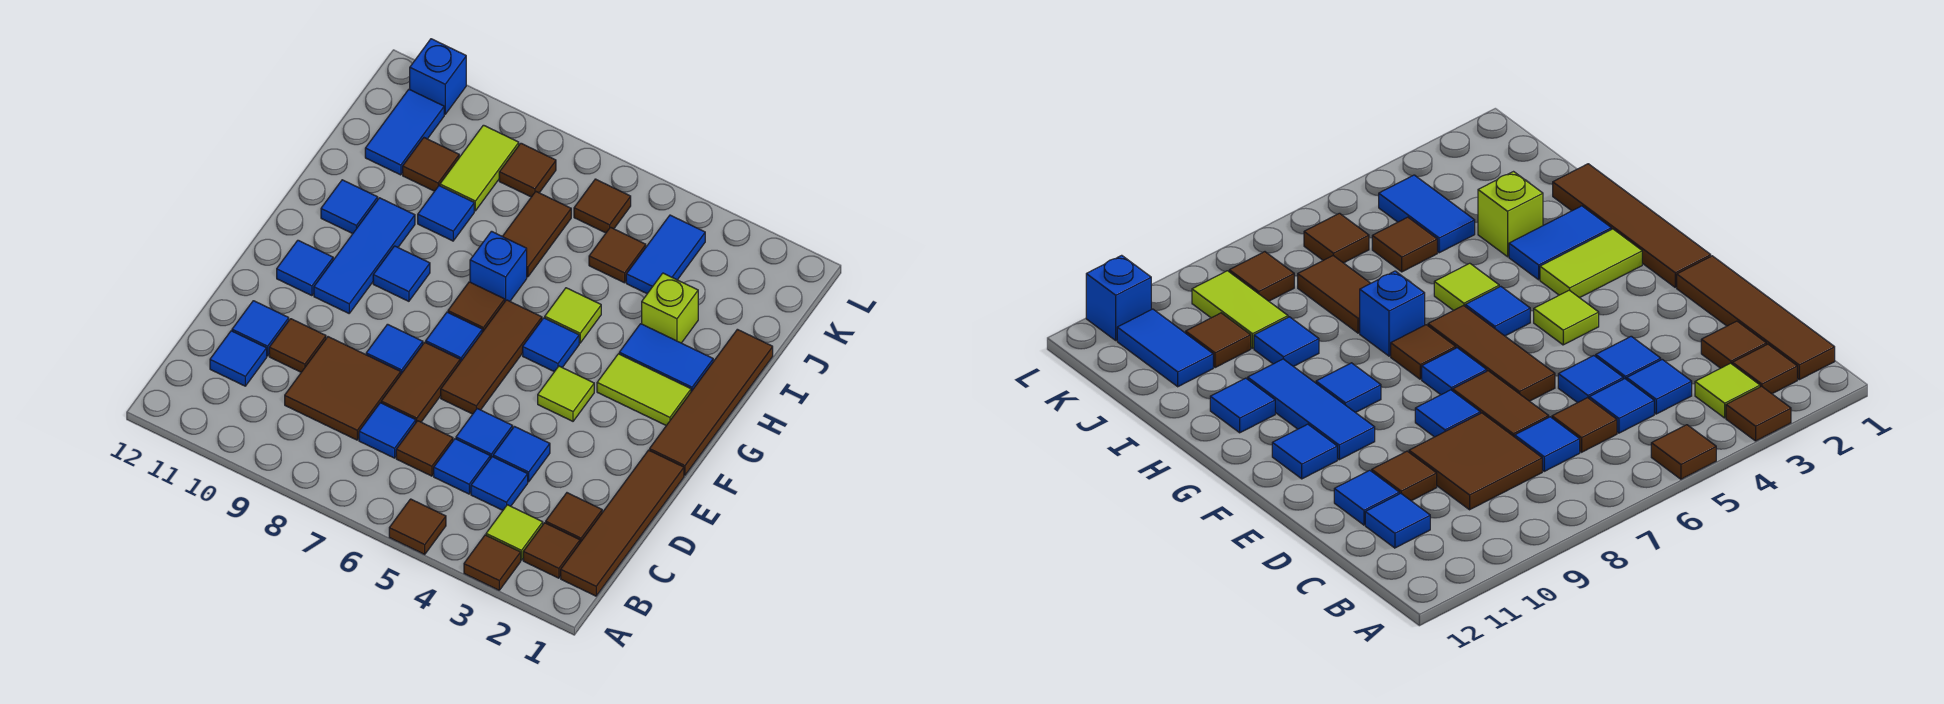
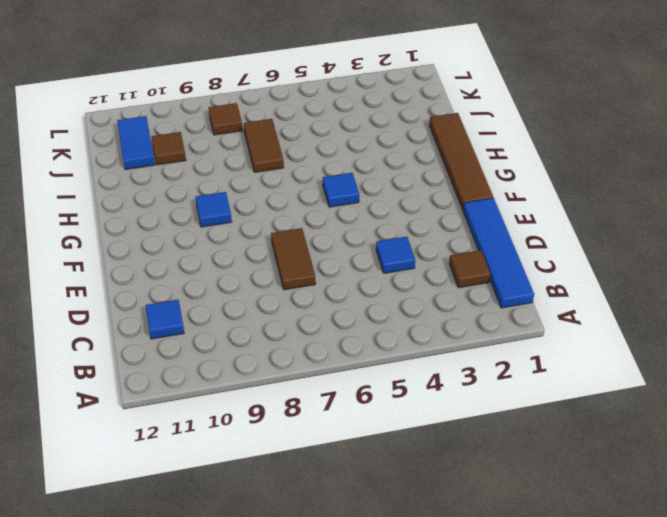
blue 1x4 tile [463,198,534,308] -> brown 1x4 tile [561,450,684,596]
none -> brown 1x1 tile [464,535,521,590]
none -> brown 1x1 tile [389,499,446,554]
none -> brown 1x1 tile [523,523,580,578]
none -> lime 1x1 tile [486,505,543,560]

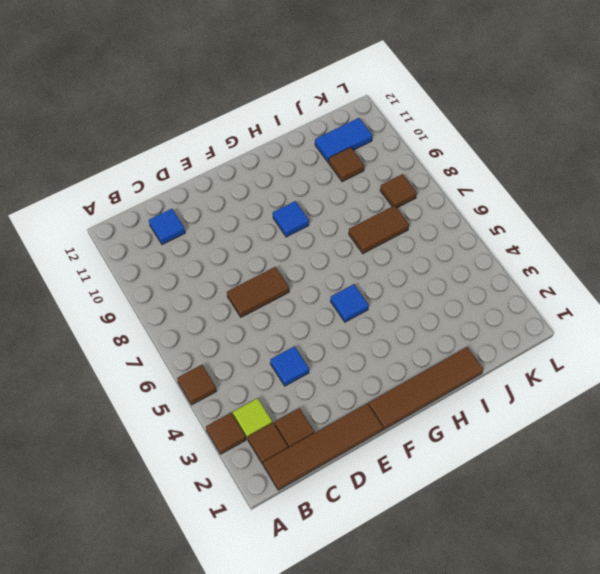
none -> blue 1x1 tile [471,457,528,510]
none -> blue 1x1 tile [434,439,490,494]
none -> brown 1x1 tile [396,421,453,476]
none -> blue 1x1 tile [359,403,416,458]

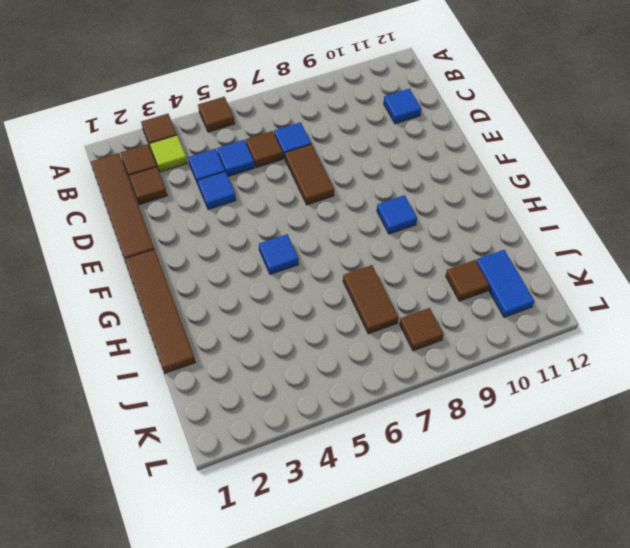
none -> brown 2x2 tile [285,337,401,440]
none -> blue 1x1 tile [456,409,513,459]
none -> brown 1x1 tile [269,319,326,372]
none -> blue 1x1 tile [232,301,289,356]

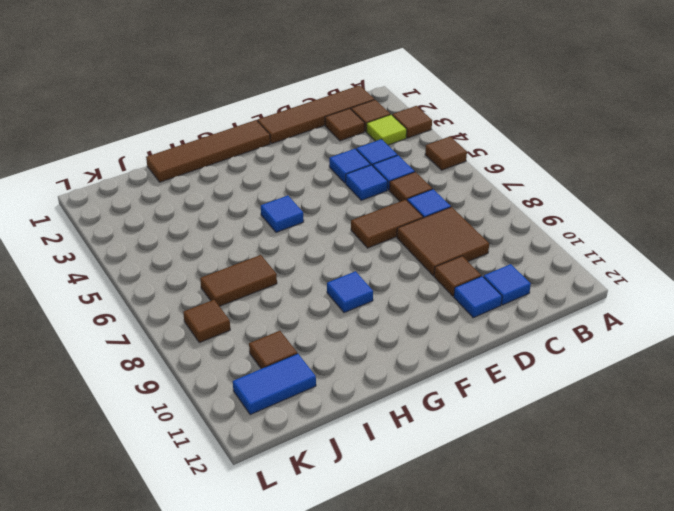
none -> brown 1x3 tile [441,300,542,414]
none -> blue 1x1 tile [366,324,423,374]
none -> lime 1x1 tile [538,366,594,421]
none -> blue 1x1 tile [426,312,482,362]

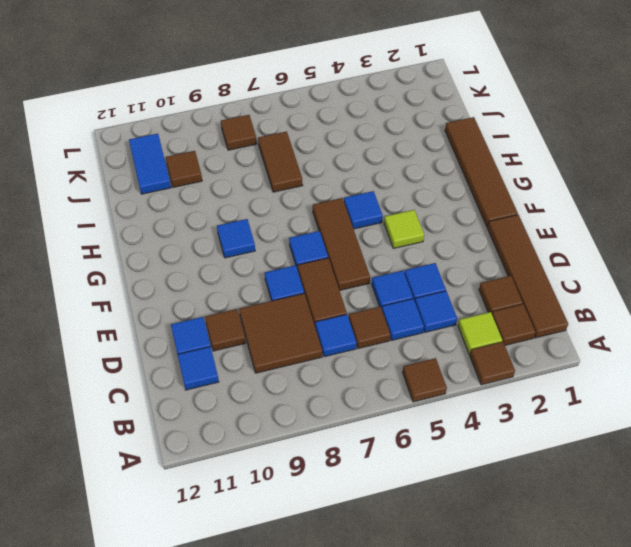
none -> blue 1x3 tile [314,198,415,313]
none -> blue 1x1 tile [277,240,333,296]
none -> lime 1x2 tile [597,354,691,426]
none -> brown 1x1 tile [448,282,505,332]

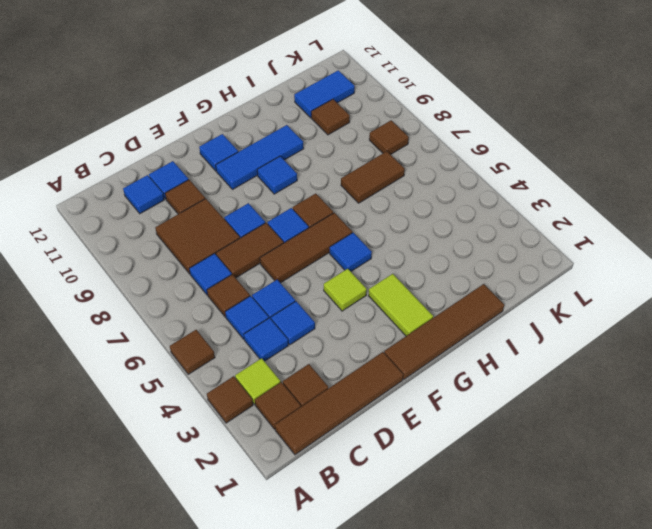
none -> blue 1x2 tile [619,324,713,392]
none -> lime 1x1 tile [545,288,601,343]
none -> blue 1x1 brick [470,231,527,301]
none -> blue 1x1 tile [321,180,378,234]

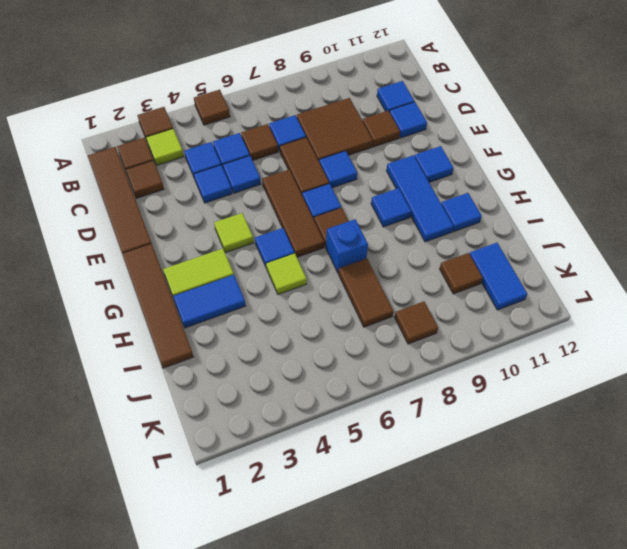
none -> lime 1x1 brick [642,273,698,343]
none -> blue 1x1 tile [418,186,474,241]
none -> blue 1x2 tile [626,215,705,294]
none -> brown 1x1 tile [589,227,646,283]

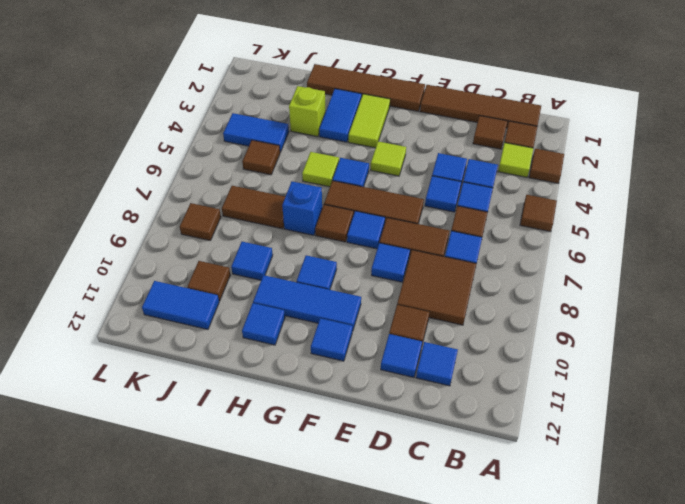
none -> lime 1x2 tile [440,125,519,211]
none -> brown 1x1 tile [574,179,631,233]
none -> blue 1x1 brick [410,39,466,114]

